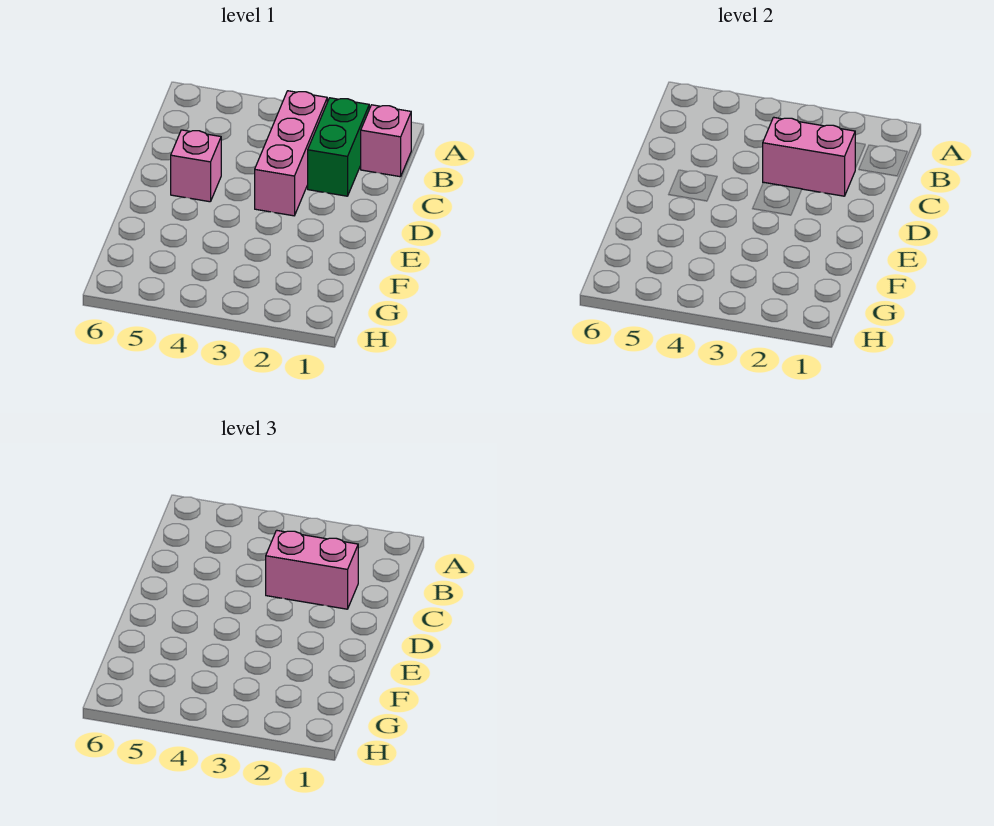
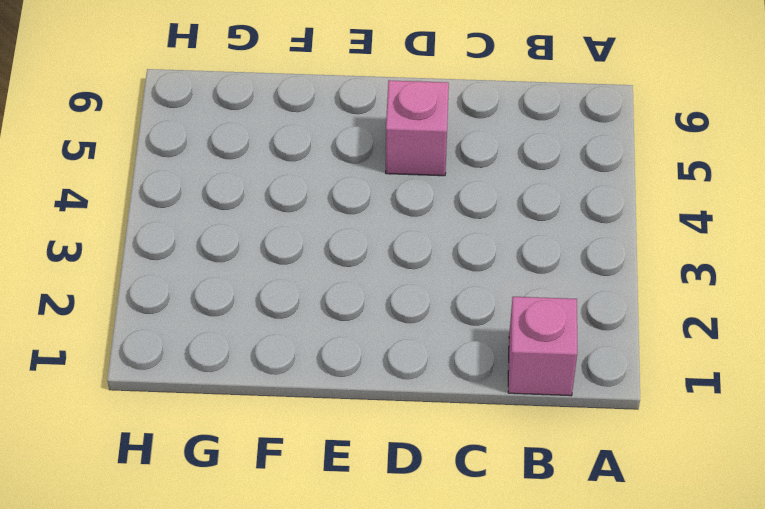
none -> green 1x2 brick [308,98,369,196]
none -> pink 1x3 brick [255,91,327,216]

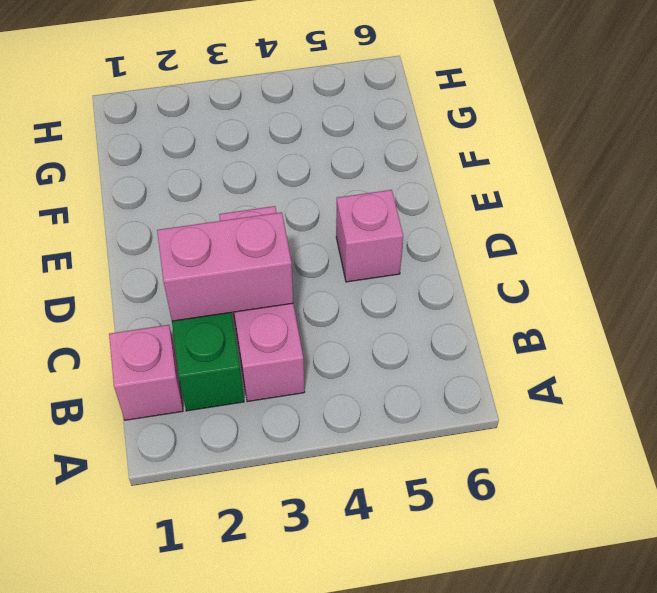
none -> pink 1x2 brick [266,530,358,609]

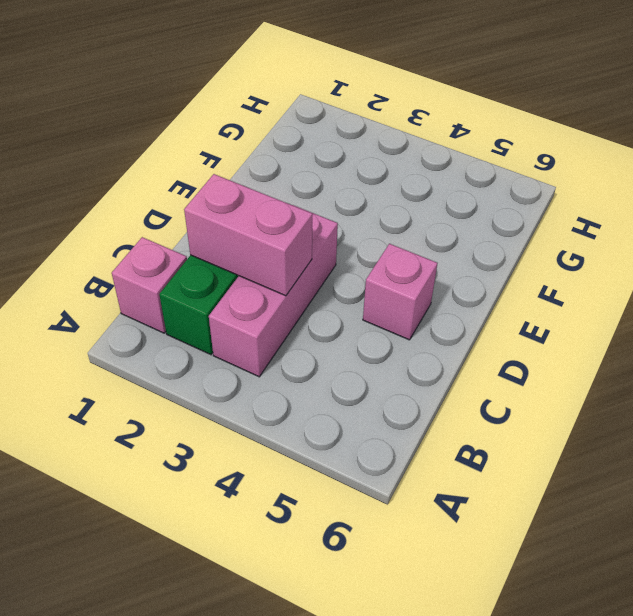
none -> pink 1x2 brick [266,530,358,609]

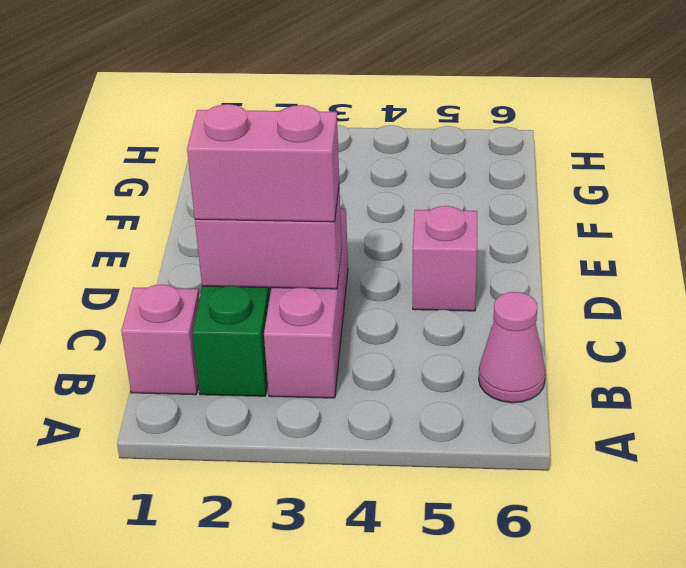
pink 1x1 cone [479,292,546,403] -> none

